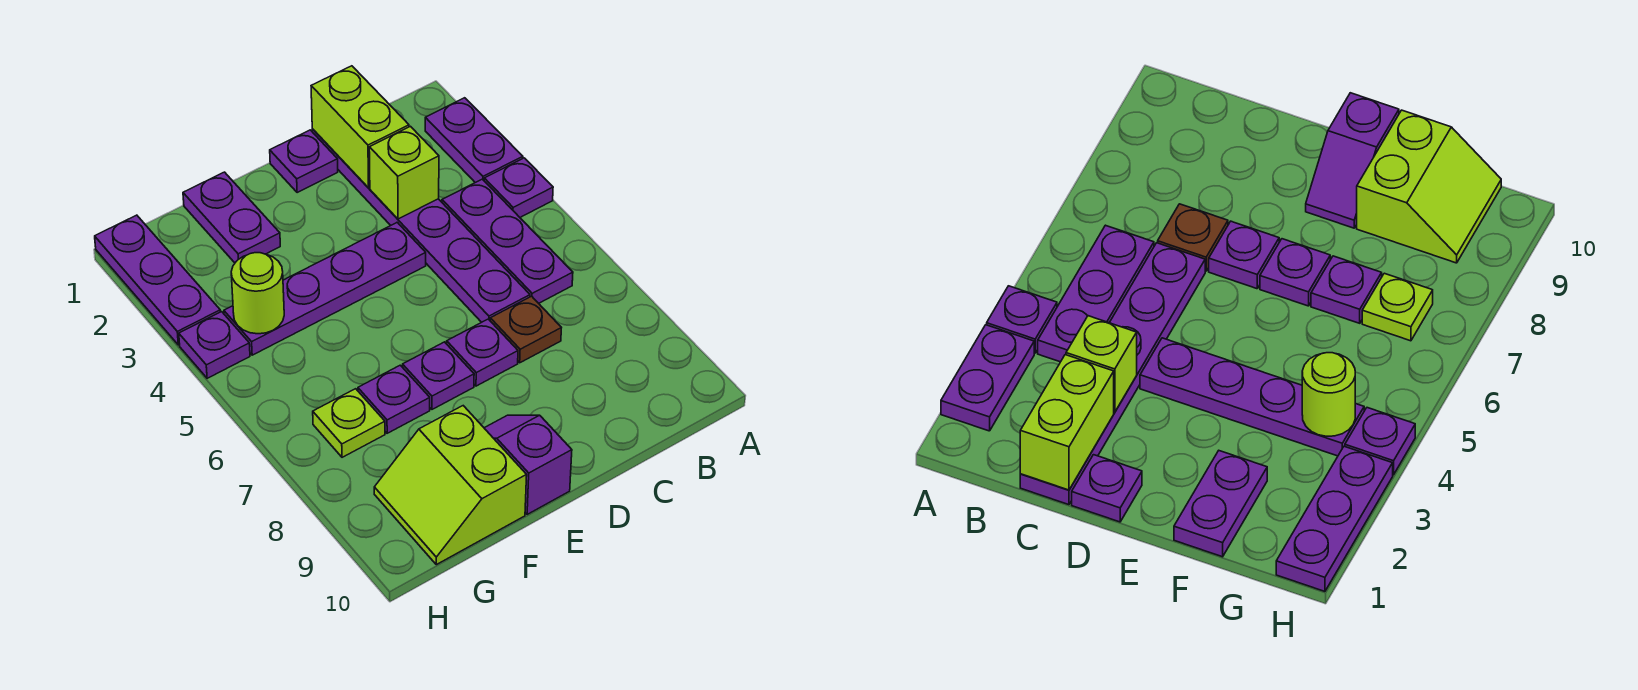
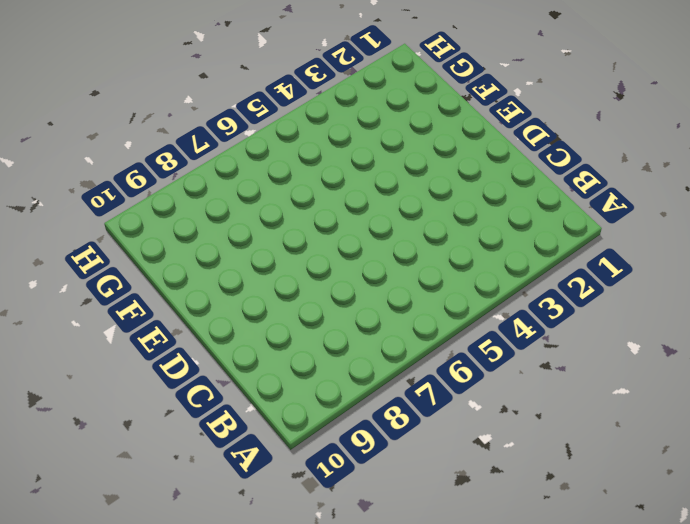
none -> purple 1x2 plate [425,98,523,183]
none -> purple 1x1 plate [484,158,553,217]
none -> purple 1x3 plate [442,179,573,303]

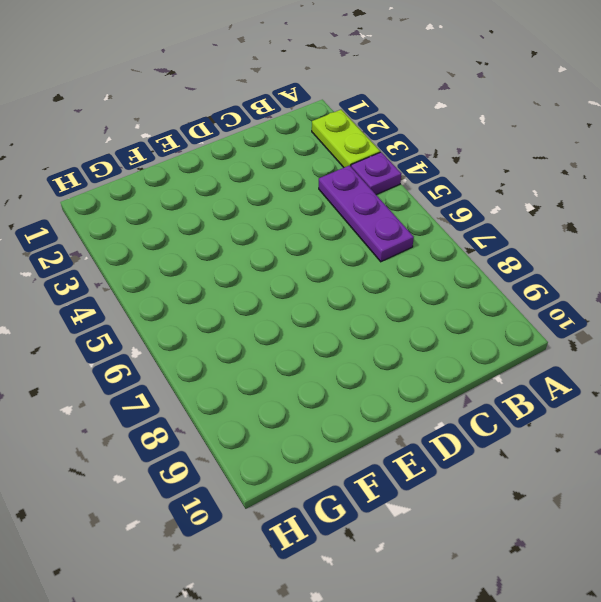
lime 1x2 plate [312,110,380,167] -> purple 1x2 plate [425,98,523,183]
none -> purple 1x6 plate [312,129,530,322]
none -> brown 1x1 plate [490,296,561,363]
none -> purple 1x1 plate [270,130,338,193]

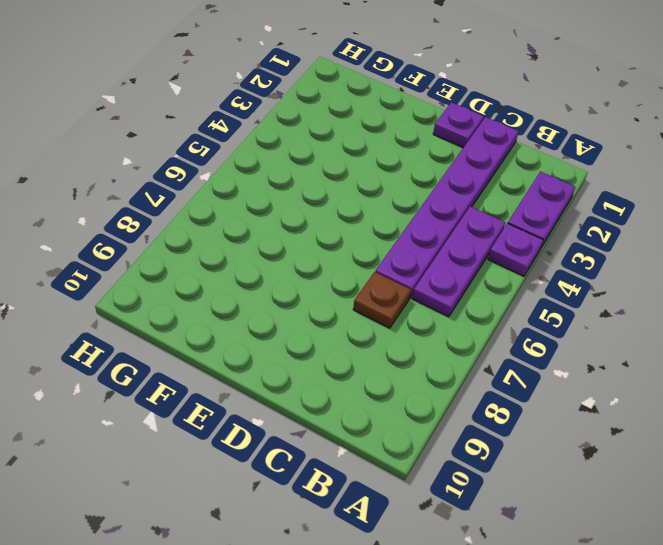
none -> purple 1x4 plate [224,222,426,355]
none -> purple 1x1 plate [447,319,518,386]
none -> purple 1x1 plate [403,342,474,409]

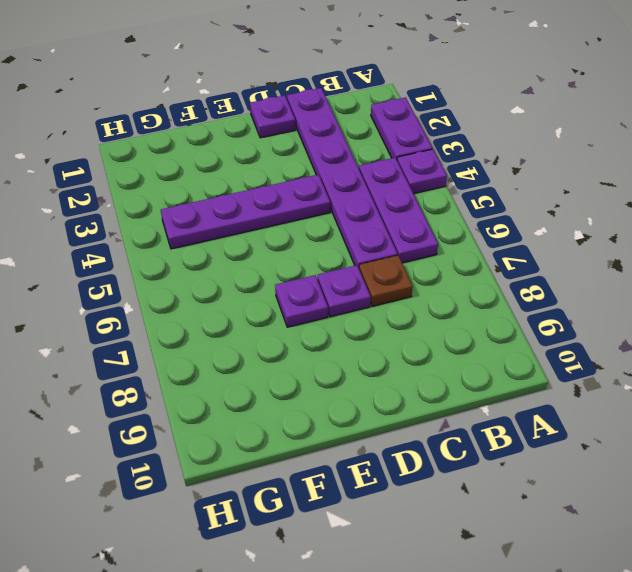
none -> purple 1x2 slope [484,415,572,514]
none -> purple 1x2 plate [183,172,280,263]
none -> purple 1x1 plate [358,365,430,433]

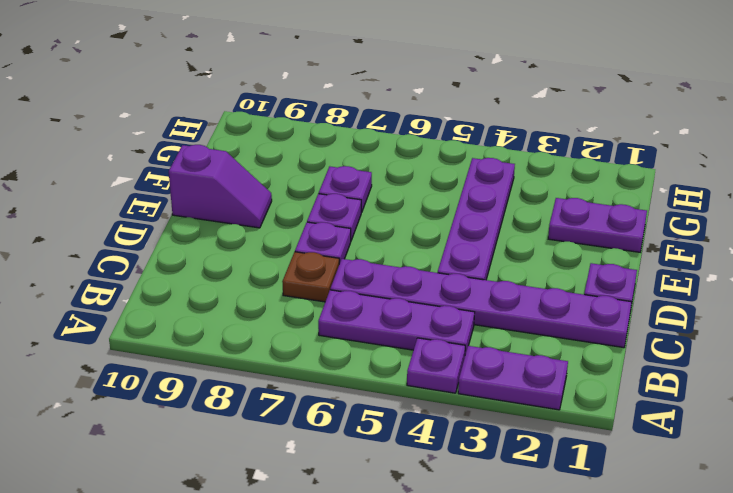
none -> lime 2x2 slope [374,406,527,565]
none -> lime 1x1 plate [313,389,385,457]
none -> purple 1x3 plate [95,215,220,345]

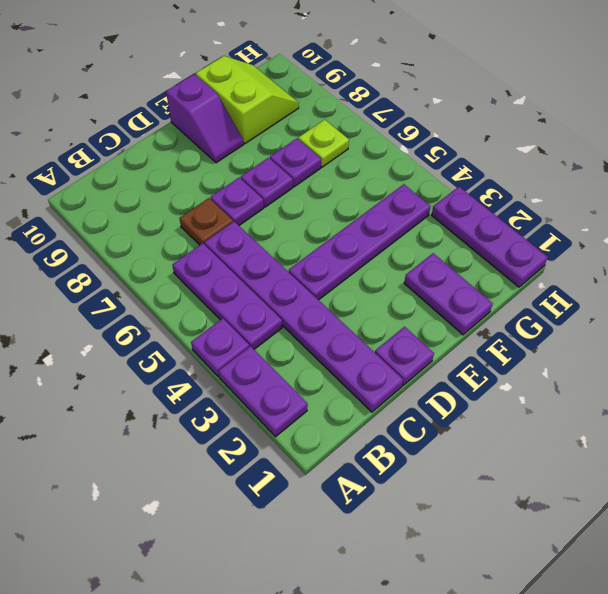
none -> purple 1x1 plate [179,312,250,378]
none -> lime 1x2 brick [311,66,409,188]
none -> lime 1x1 brick [369,126,439,219]

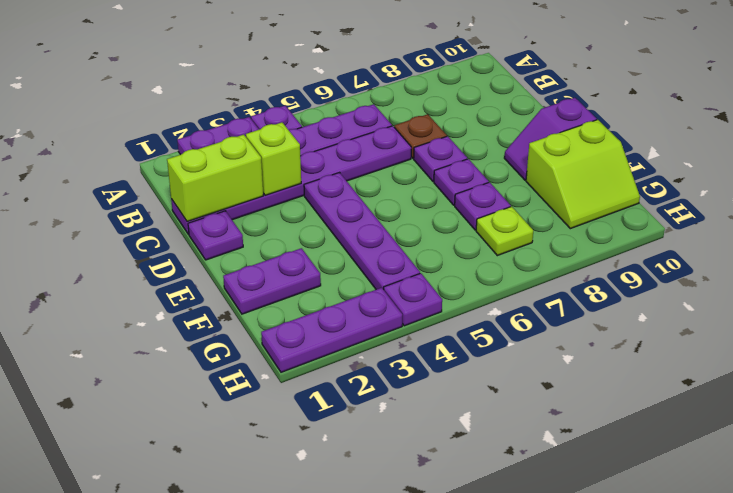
none -> lime 1x1 round brick [231,253,284,334]

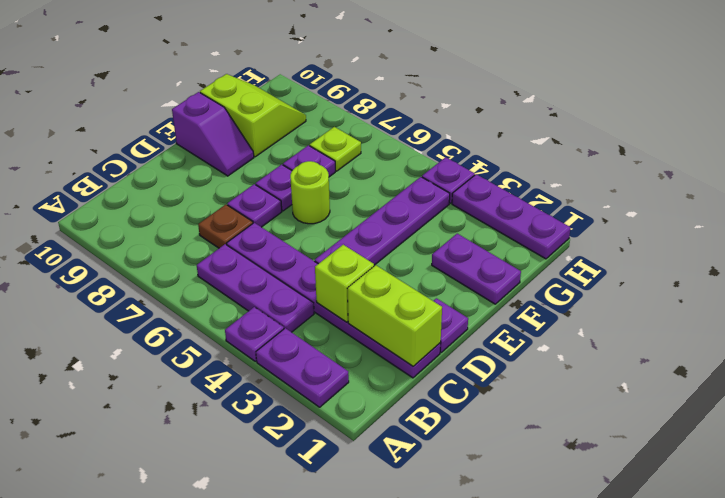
lime 1x1 round brick [290,161,330,224] -> lime 1x1 round brick moved to [231,253,284,334]

